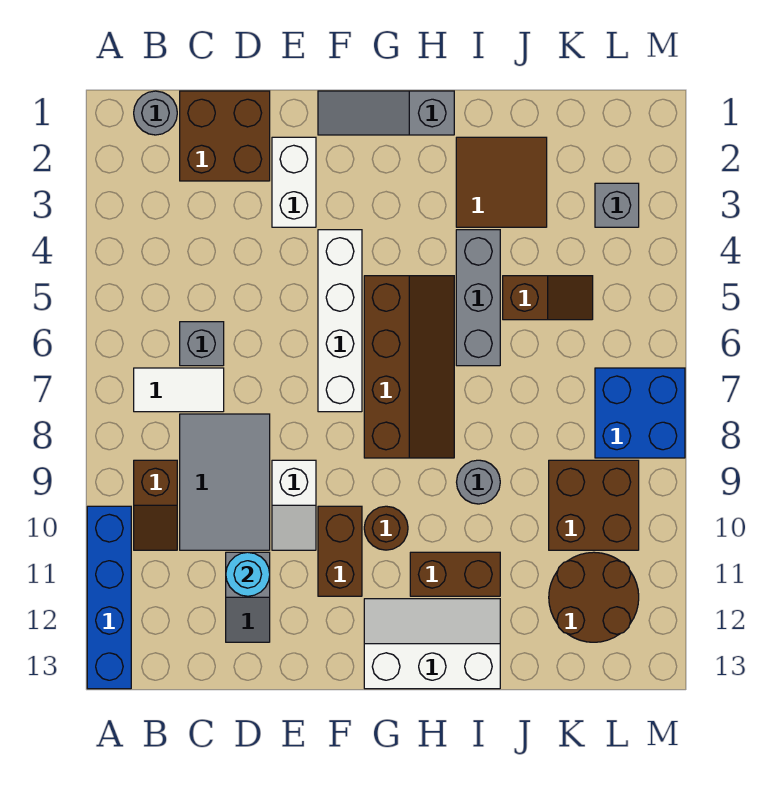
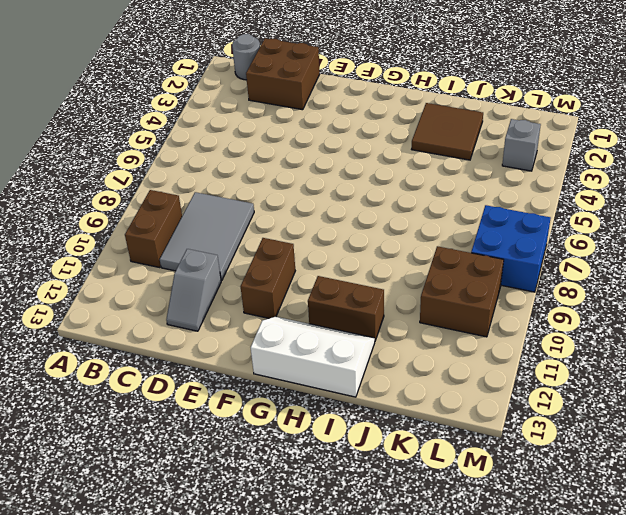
brown 1x2 brick [125,190,182,267] -> brown 1x2 slope [134,460,177,550]
none -> blue 1x4 brick [87,506,131,689]
none -> white 1x2 tile [134,368,224,412]
none -> grey 1x1 brick [180,322,224,366]

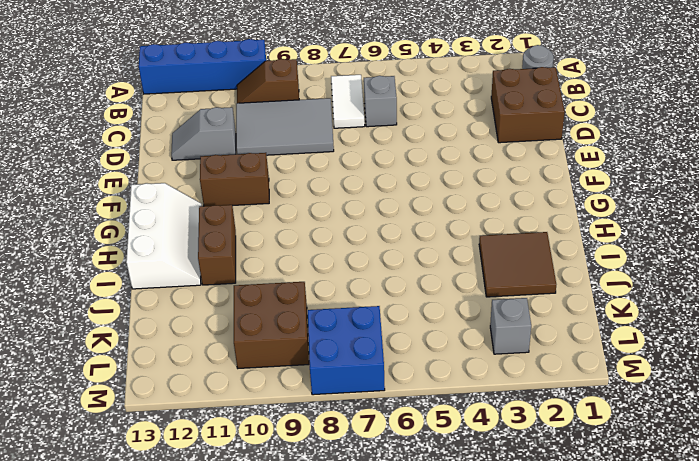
none -> white 1x2 brick [272,137,316,227]
none -> white 1x2 slope [272,460,316,550]
none -> grey 1x3 slope [318,91,454,135]

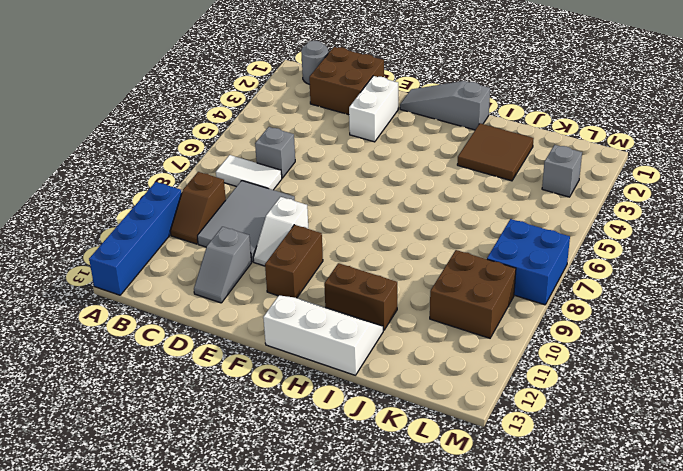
none -> white 1x4 brick [318,230,362,412]
none -> brown 2x4 slope [364,276,454,458]
none -> brown 1x1 round brick [364,506,408,550]

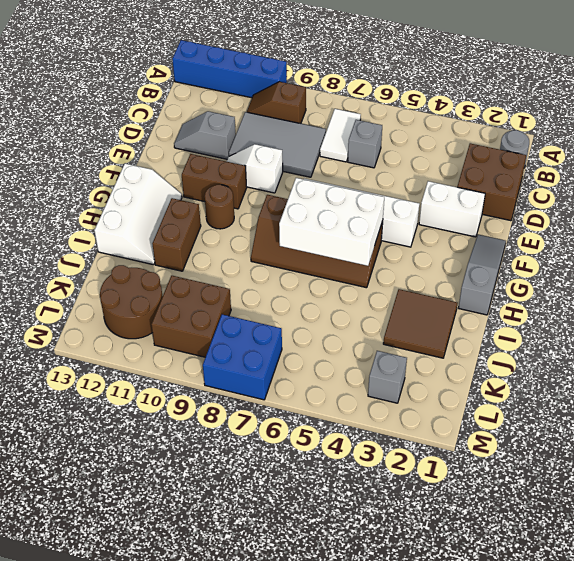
white 2x3 brick [279,178,384,266] -> none
none -> grey 1x3 brick [456,230,500,366]
none -> grey 1x1 round brick [457,460,500,504]
none -> brown 1x2 slope [503,276,593,320]

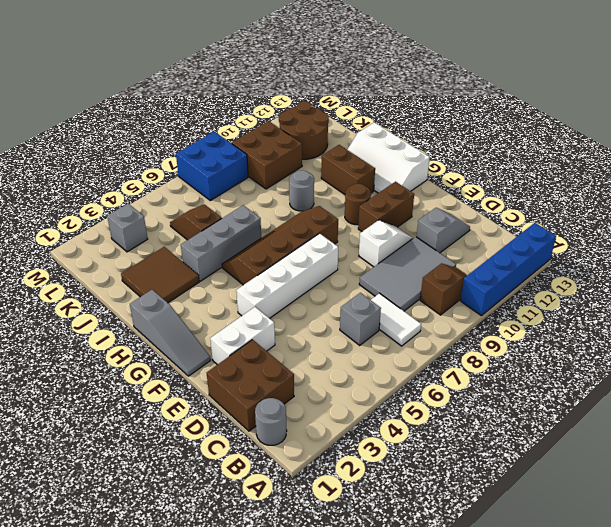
none -> cyan 1x1 round brick [226,552,270,596]

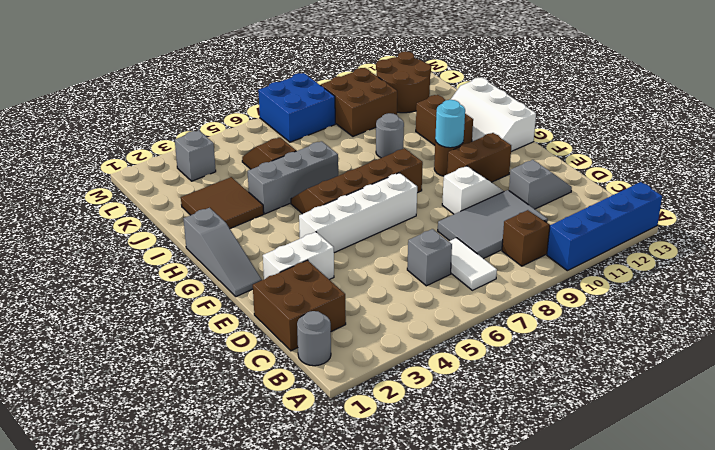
cyan 1x1 round brick [435,100,465,148] -> cyan 1x1 round brick moved to [226,552,270,596]

